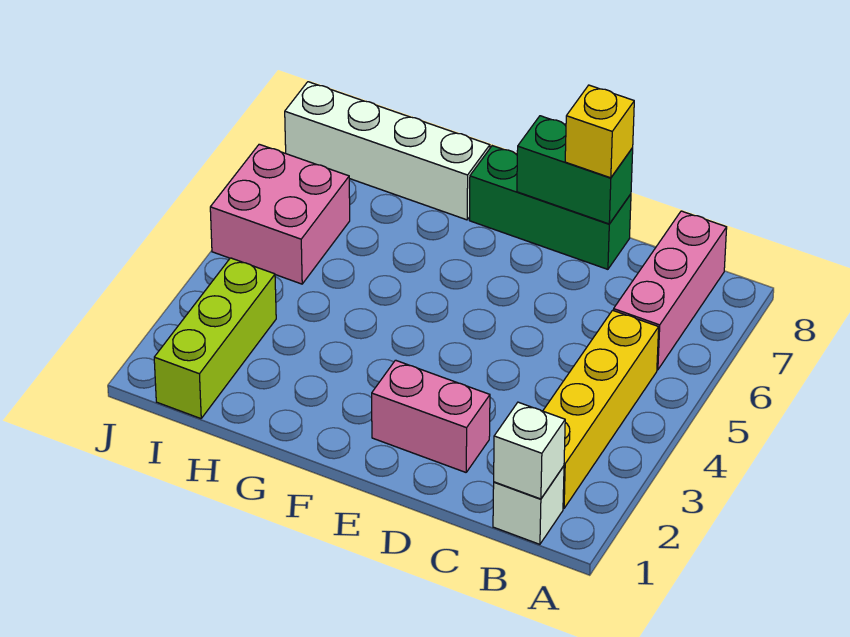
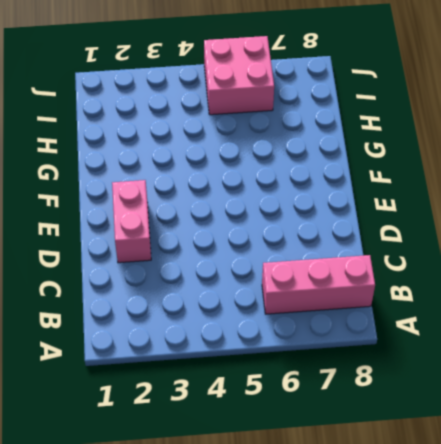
none -> white 1x1 brick [493,466,564,544]
none -> yellow 1x4 brick [543,310,659,509]

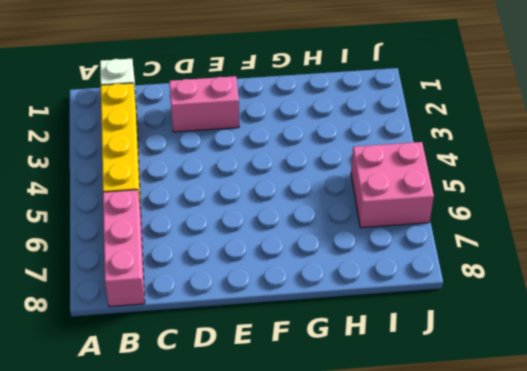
none -> green 1x3 brick [470,146,631,269]
none -> white 1x4 brick [285,82,490,220]

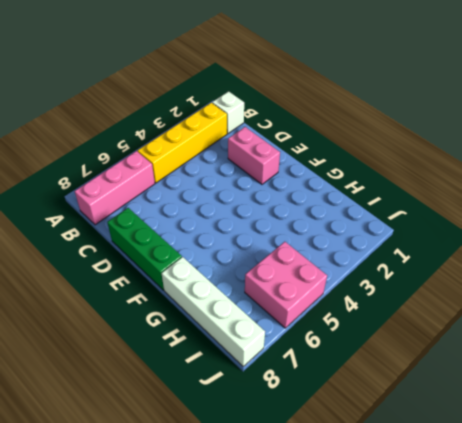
none -> lime 1x3 brick [154,258,276,419]
none -> white 1x1 brick [494,402,565,499]

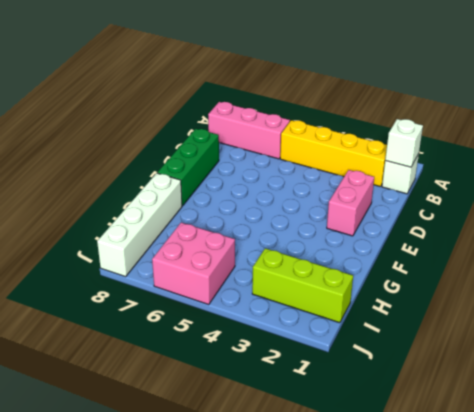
none -> green 1x2 brick [517,116,633,224]
none -> yellow 1x1 brick [565,85,634,178]

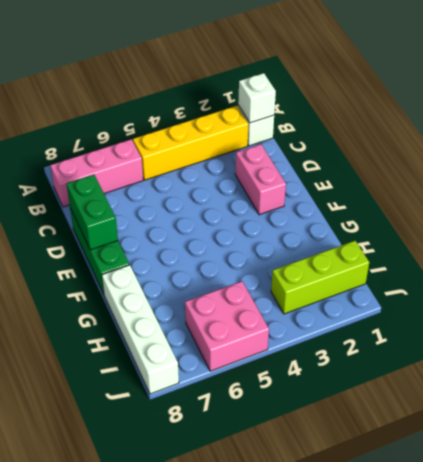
none -> yellow 1x1 brick [565,85,634,178]

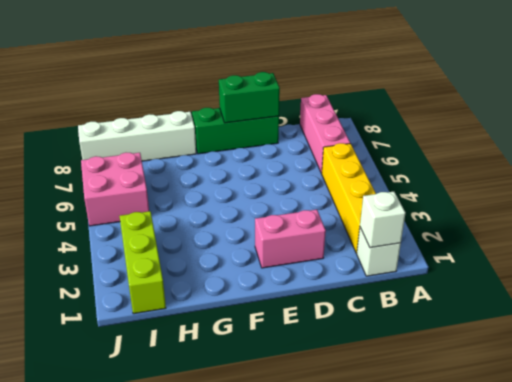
none -> yellow 1x1 brick [565,85,634,178]

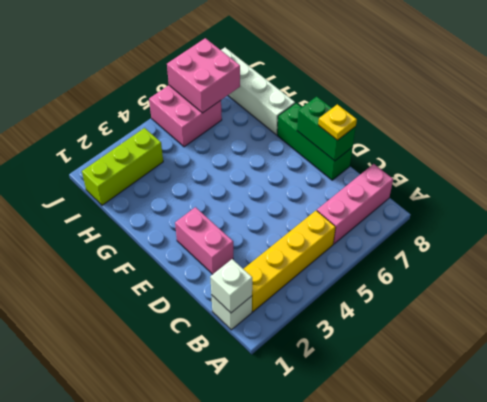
yellow 1x1 plate [318,104,357,140] -> yellow 1x1 brick [565,85,634,178]
pink 2x2 brick [167,38,240,113] -> none

